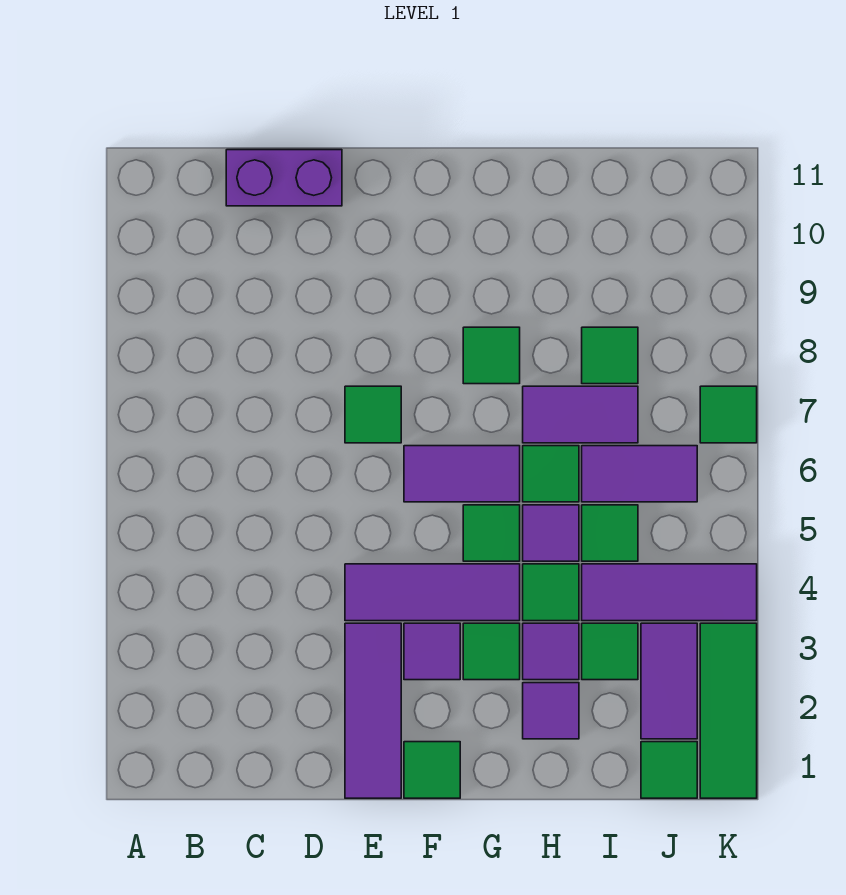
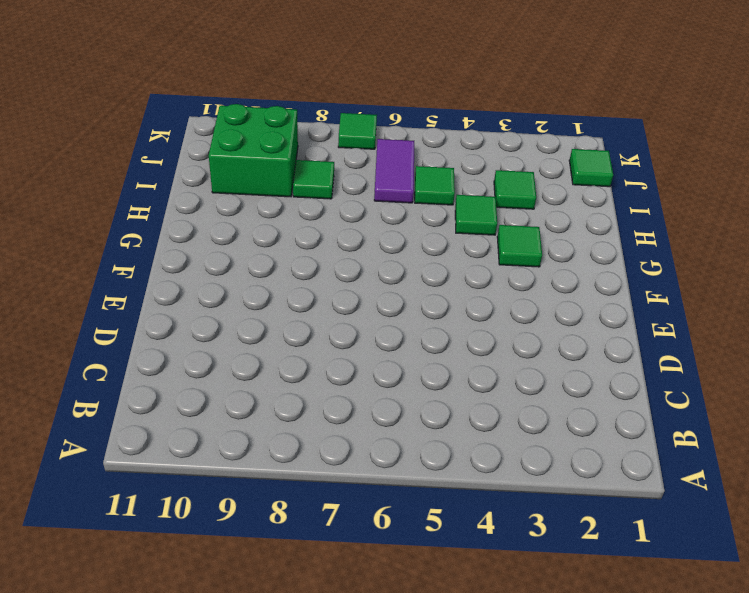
green 2x2 brick [209,104,298,197] -> none
none -> purple 1x2 brick [226,150,342,206]
none -> purple 1x3 tile [345,623,401,798]
none -> purple 1x3 tile [345,564,520,621]

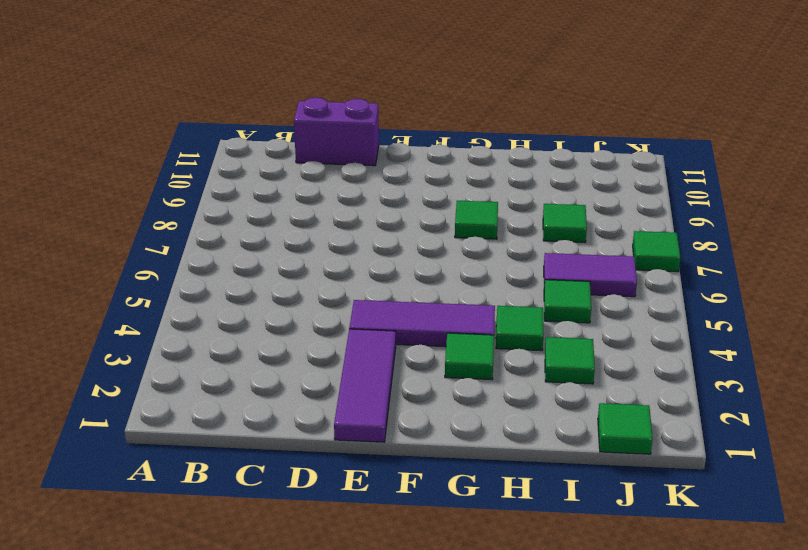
none -> green 1x1 tile [345,386,401,443]
none -> green 1x1 tile [404,742,460,798]
none -> purple 1x1 tile [404,623,460,680]

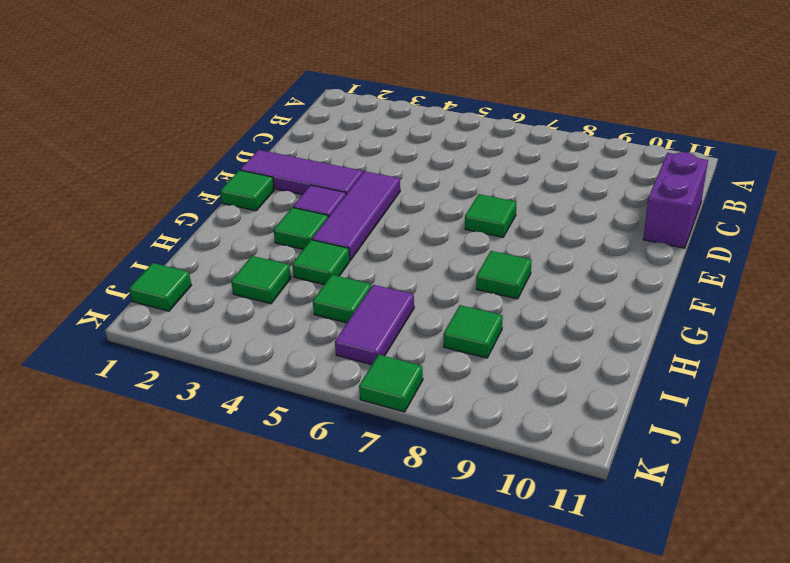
none -> purple 1x2 tile [404,446,520,502]
none -> green 1x1 tile [463,505,520,561]
none -> purple 1x1 tile [523,683,579,739]

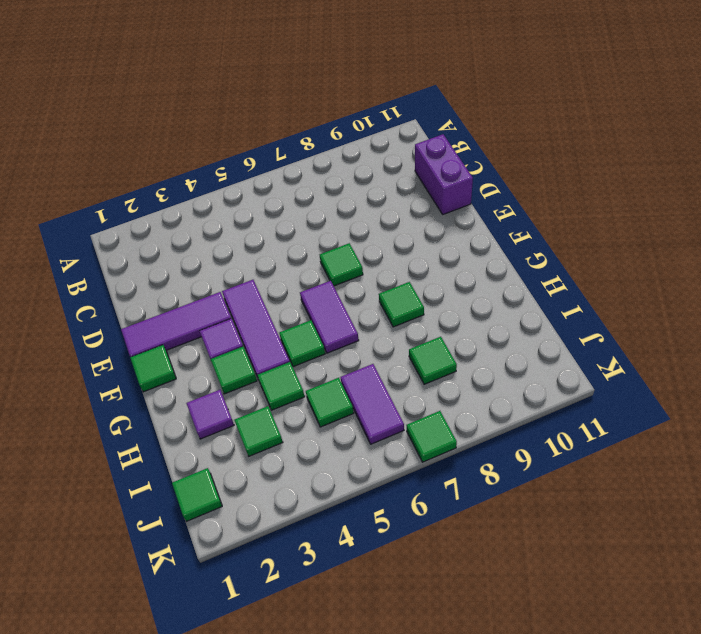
none -> purple 1x1 tile [523,623,579,680]
none -> purple 1x1 tile [523,505,579,561]
none -> green 1x1 tile [523,446,579,502]

